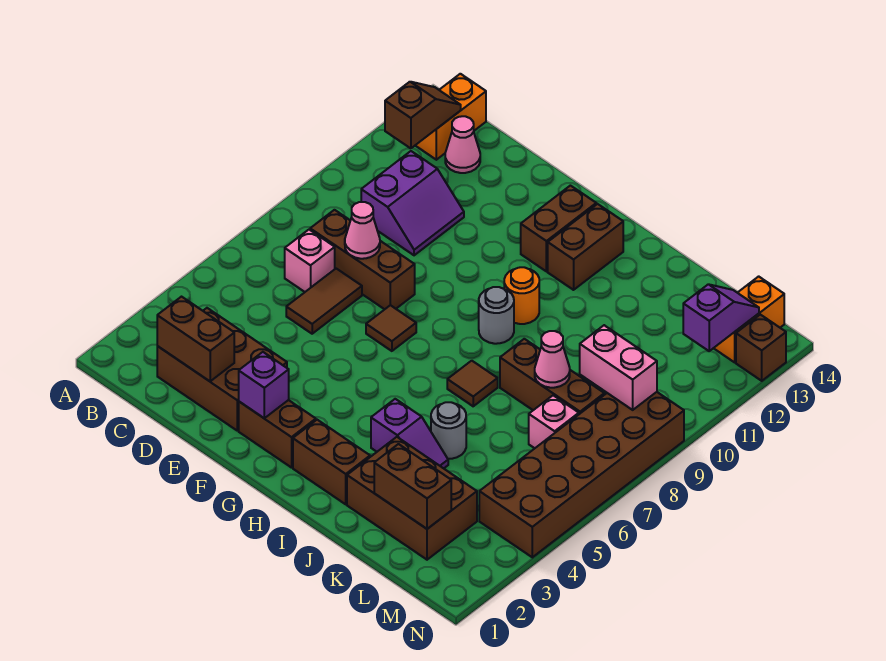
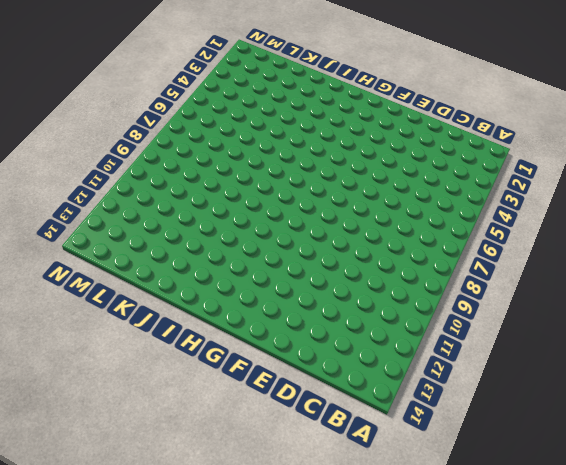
none -> orange 1x2 brick [415,74,486,160]
none -> brown 2x3 brick [157,308,287,431]
none -> pink 1x1 brick [285,230,335,292]
none -> brown 1x3 brick [310,210,415,309]

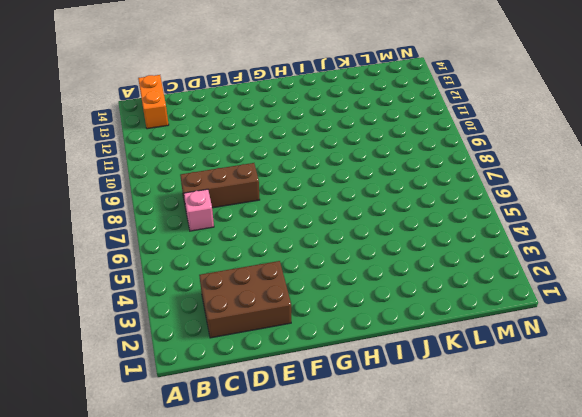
none -> purple 2x2 slope [361,151,464,255]
none -> pink 1x1 cone [445,116,480,173]
none -> brown 1x2 tile [286,269,362,334]
none -> brown 1x2 brick [239,400,316,468]

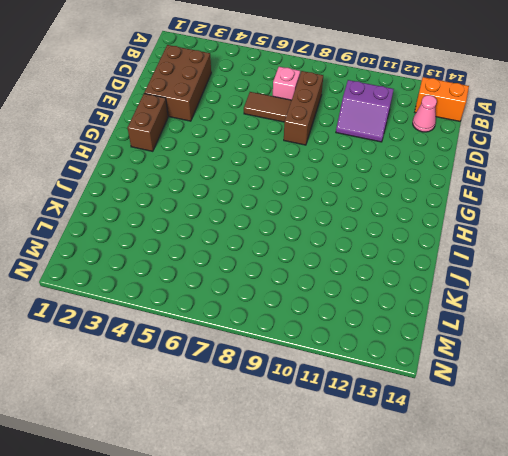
none -> brown 1x1 tile [366,305,416,351]
none -> brown 1x2 brick [521,186,596,271]
none -> brown 1x2 brick [293,420,370,504]
none -> grey 1x1 round brick [479,287,514,344]

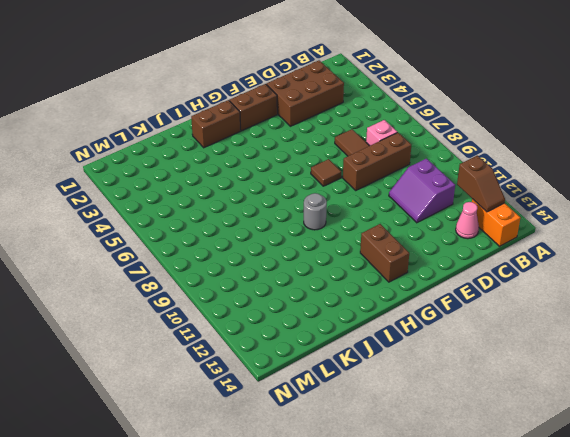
none -> orange 1x1 round brick [504,267,539,324]
none -> brown 1x2 brick [548,204,623,290]
none -> purple 1x2 slope [371,399,448,468]
none -> brown 1x1 tile [447,361,498,406]

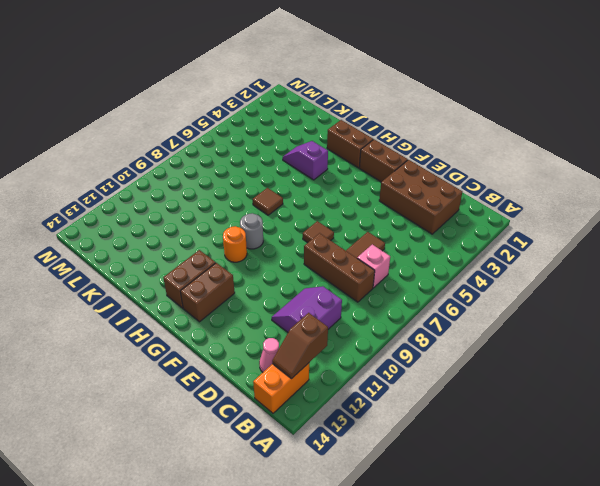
none -> brown 2x3 brick [347,437,477,560]
none -> grey 1x1 round brick [431,402,466,459]
none -> brown 1x3 brick [500,339,604,414]
none -> pink 1x1 brick [529,395,579,448]

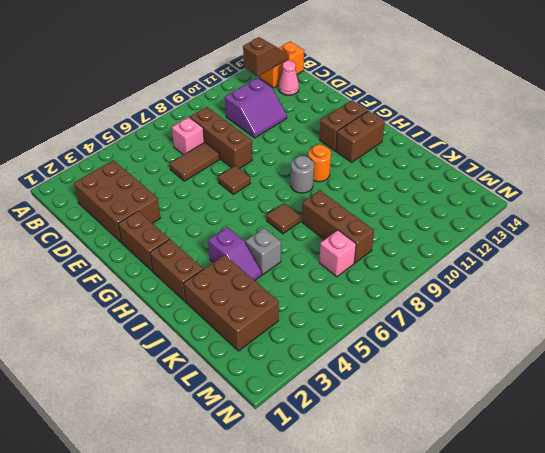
grey 1x1 brick [246,228,281,274] -> grey 1x1 round brick [431,402,466,459]
none -> brown 2x6 brick [479,392,684,557]
none -> orange 1x2 brick [714,276,784,362]
none -> brown 1x1 brick [736,315,786,381]
none -> brown 1x2 brick [157,297,234,381]

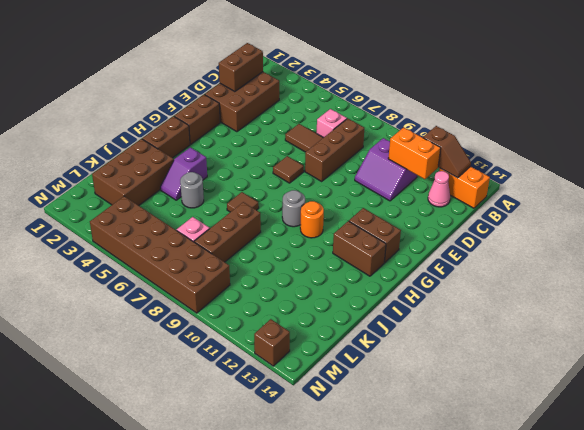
orange 1x2 brick [388,127,441,179] -> orange 1x2 brick moved to [714,276,784,362]
none -> pink 1x1 cone [345,202,380,259]
none -> purple 1x1 brick [239,352,289,418]
none -> brown 1x2 brick [374,444,451,529]
none -> pink 1x1 cone [535,331,570,388]

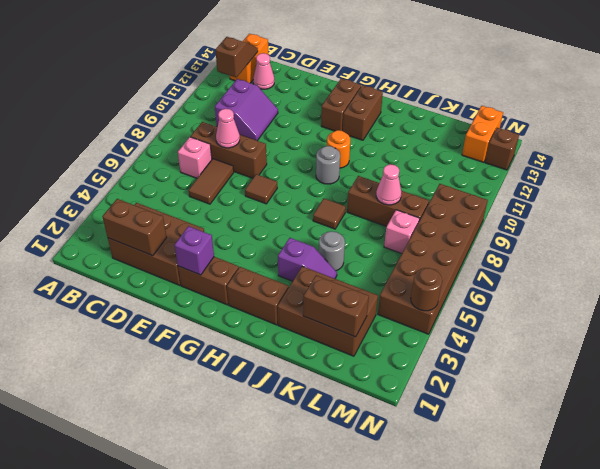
brown 1x1 round brick [411,268,442,311] -> none
none -> pink 1x2 brick [580,325,657,410]
none -> purple 1x2 slope [683,284,759,351]

